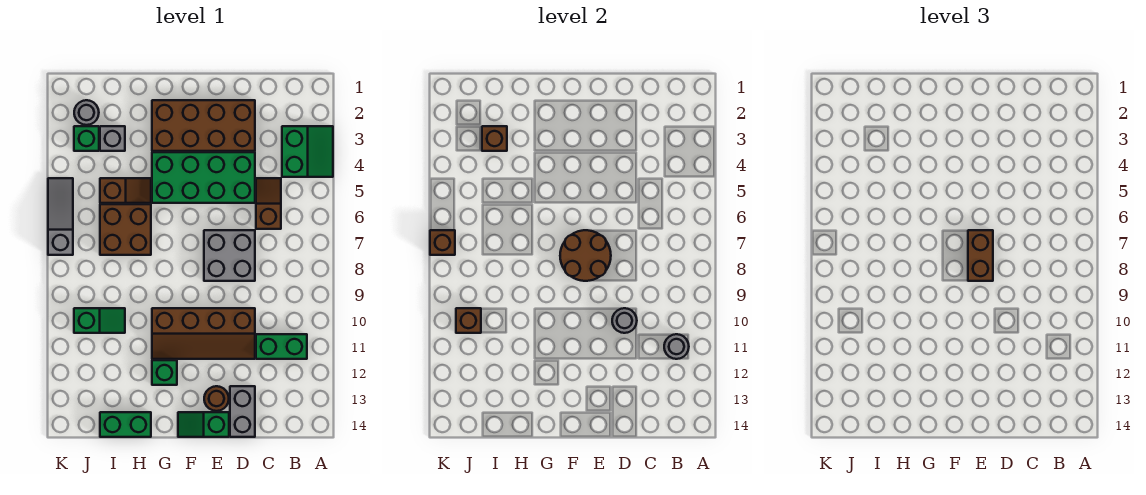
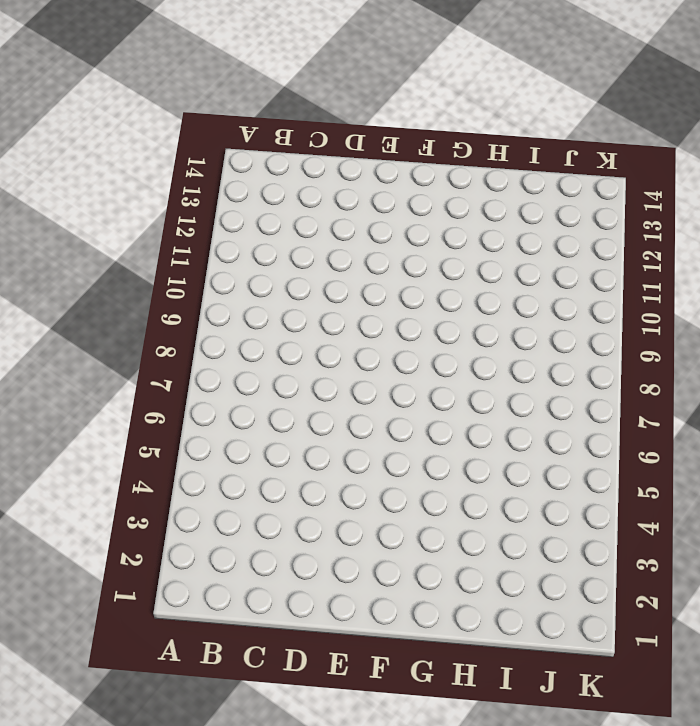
none -> green 2x2 slope [282,126,333,177]
none -> green 1x2 brick [256,334,307,359]
none -> brown 1x2 slope [256,178,281,229]

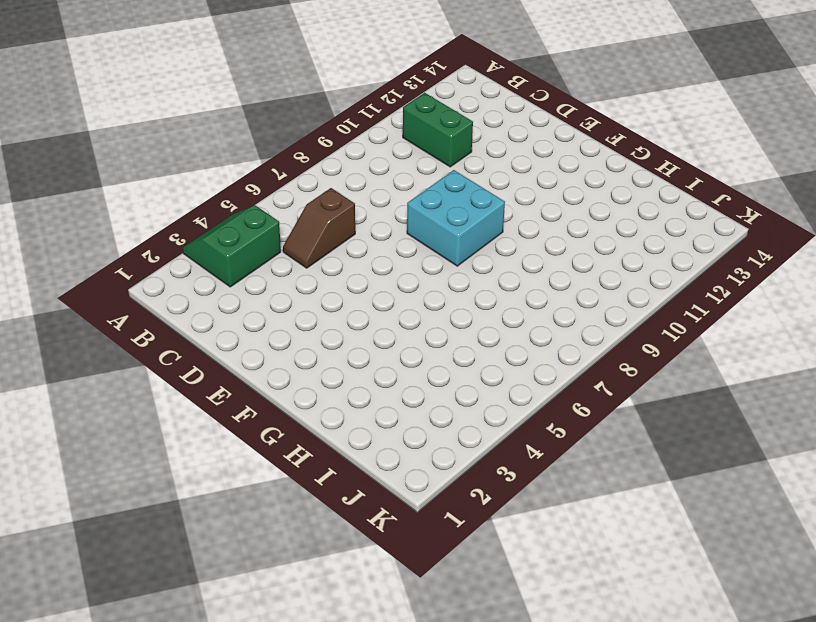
cyan 2x2 brick [407,170,505,266] -> grey 2x2 brick [204,230,255,281]
none -> brown 2x4 brick [152,100,255,151]
none -> green 2x4 brick [152,152,255,203]
none -> brown 2x4 slope [152,308,255,359]

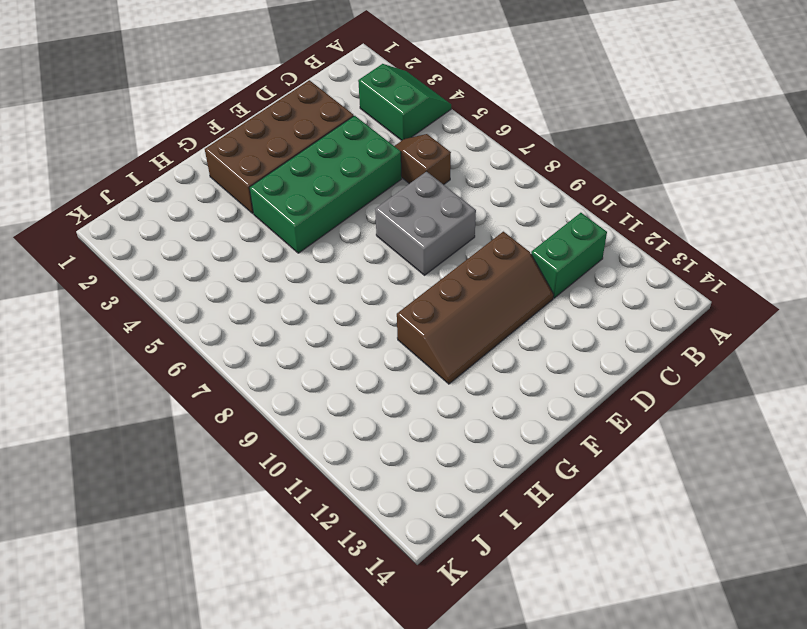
none -> grey 1x2 brick [230,386,255,437]
none -> brown 1x1 round brick [204,386,229,411]
none -> green 1x2 slope [178,412,229,437]

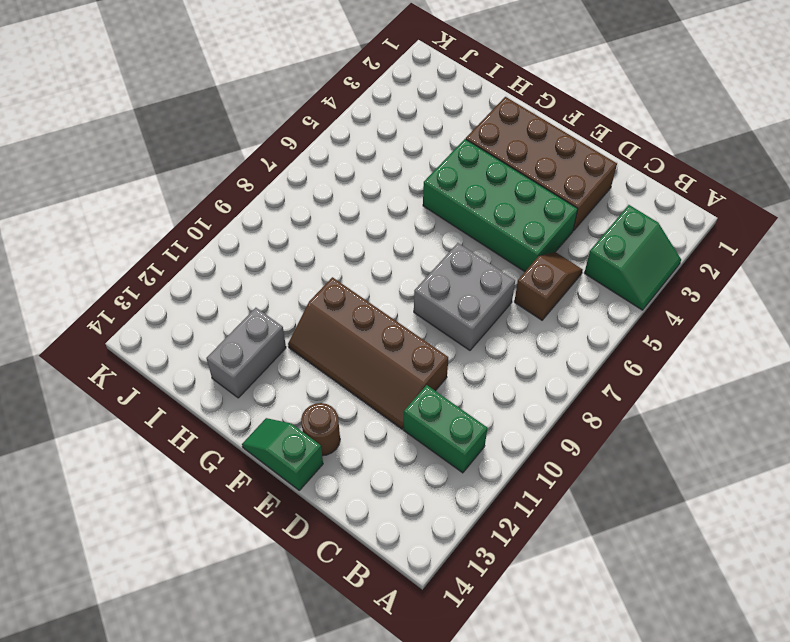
grey 1x2 brick [206,308,286,398] -> grey 1x2 brick moved to [230,386,255,437]
none -> green 1x1 brick [152,360,177,385]
none -> brown 1x2 slope [100,178,151,203]
none -> brown 2x2 brick [100,204,151,255]

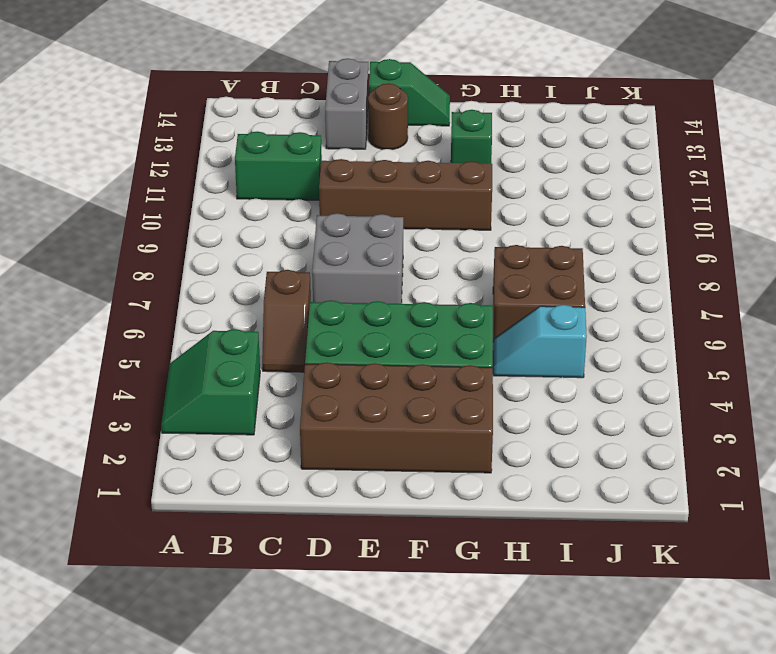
cyan 1x2 slope [493,305,587,378] -> brown 1x2 slope [100,178,151,203]
none -> green 1x2 brick [100,412,151,437]
none -> grey 1x1 brick [100,126,125,151]
none -> green 1x2 slope [74,308,125,333]

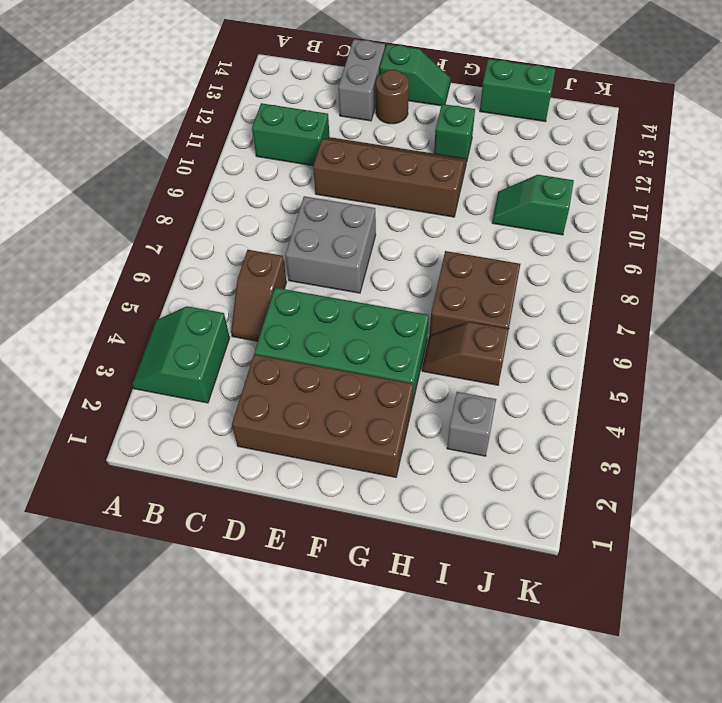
none -> grey 1x1 round brick [74,100,99,125]
none -> green 1x1 brick [74,126,99,151]
none -> grey 1x3 slope [48,178,73,255]

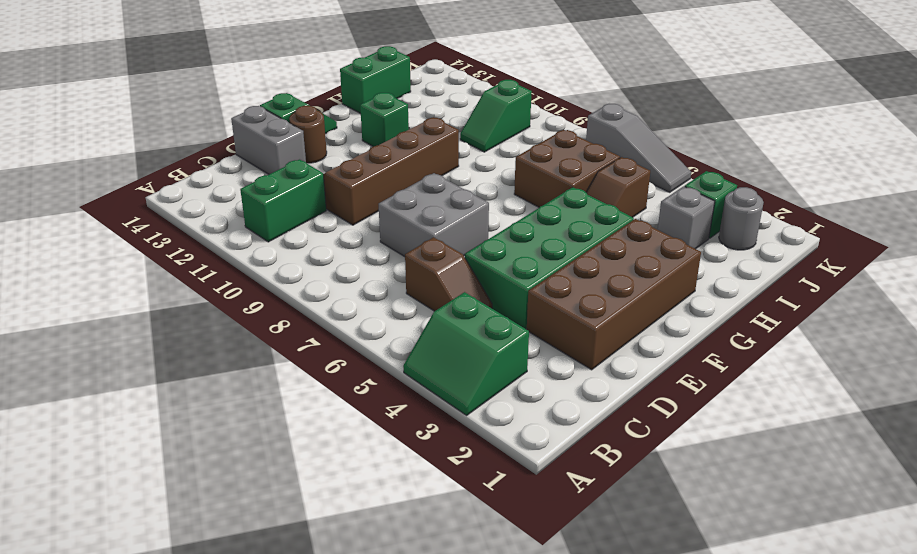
none -> grey 1x1 round brick [664,334,689,359]
none -> grey 1x1 round brick [612,308,637,333]
none -> brown 2x2 round brick [560,230,611,281]

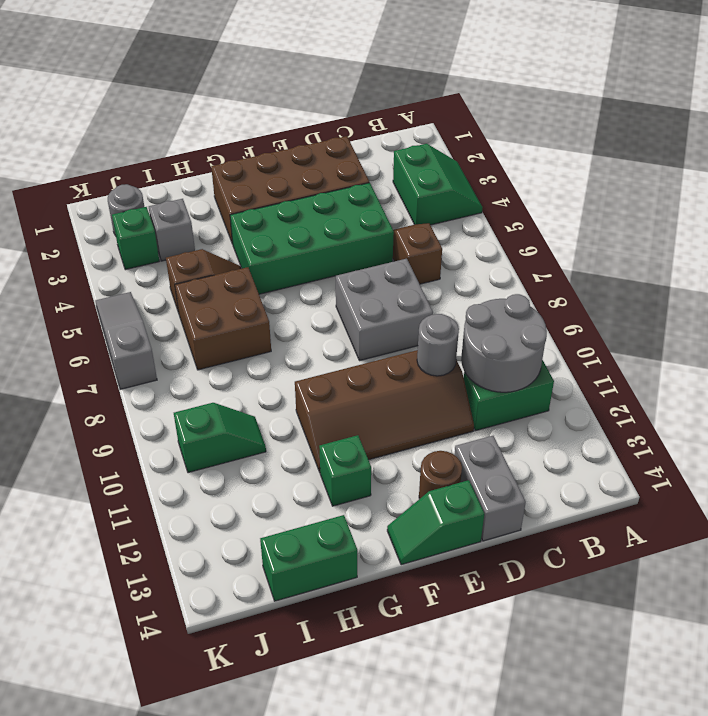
grey 2x2 round brick [461,294,547,392] -> grey 1x1 round brick [664,334,689,359]
none -> brown 2x2 round brick [560,230,611,281]
none -> brown 1x1 brick [482,126,507,151]
none -> brown 1x1 brick [456,308,481,333]

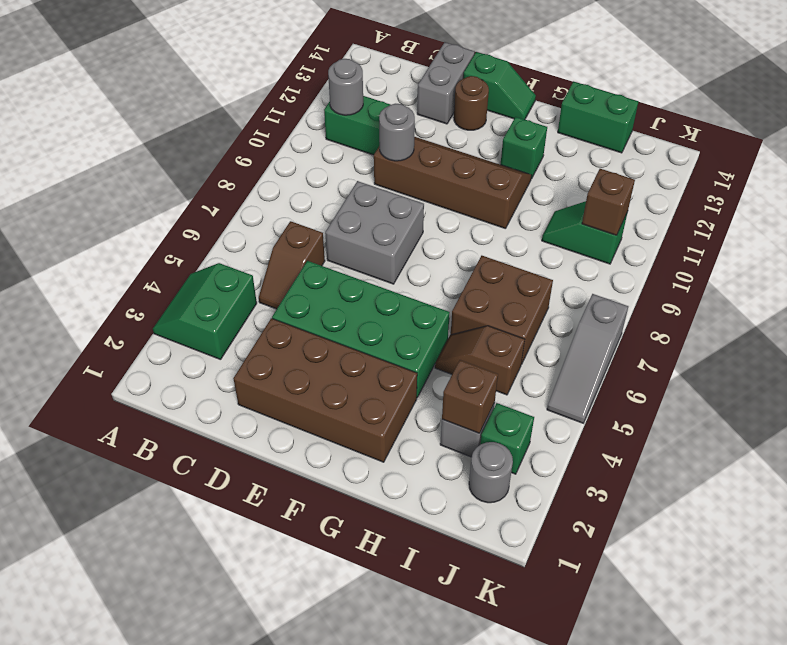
none -> brown 2x2 round brick [560,230,611,281]
none -> brown 1x1 brick [430,230,455,255]
none -> brown 1x2 brick [968,230,993,281]

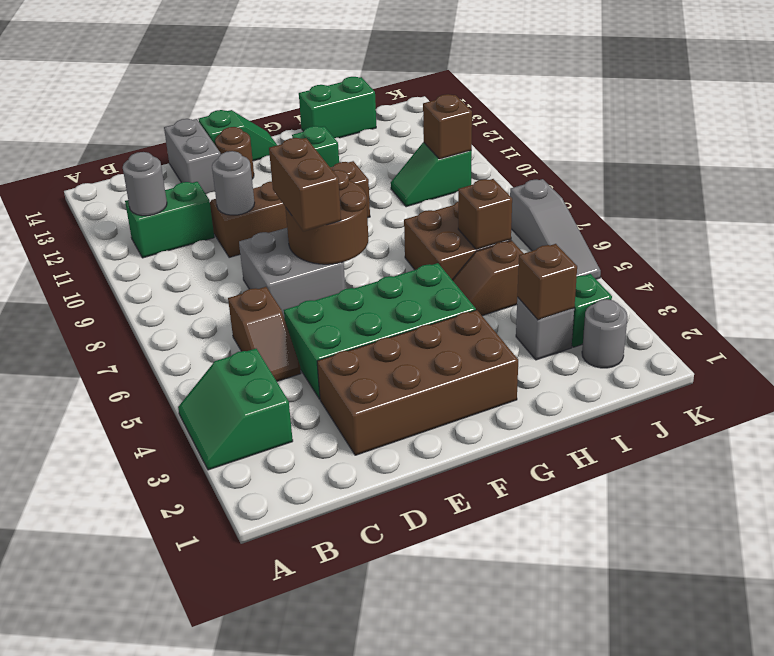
brown 1x1 brick [458,179,512,250] -> brown 1x1 brick moved to [430,230,455,255]

